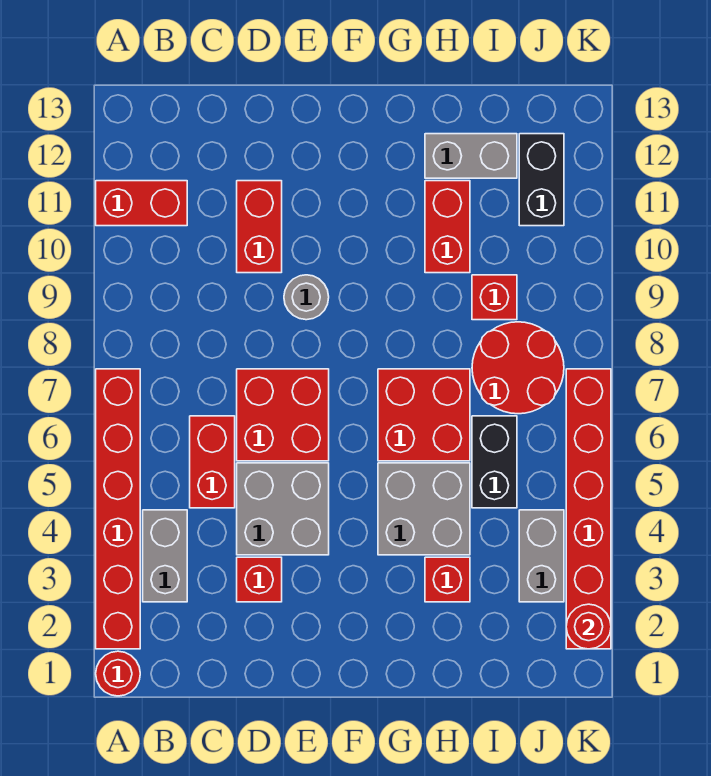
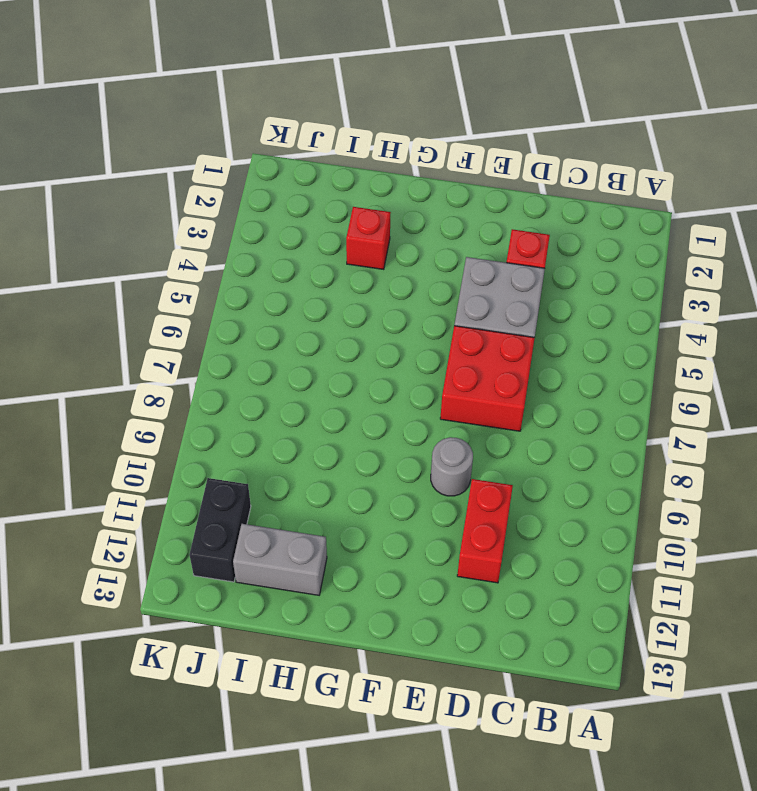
none -> red 1x1 round brick [96,651,140,696]
none -> red 1x6 brick [96,369,140,649]
none -> red 1x2 brick [96,181,187,226]

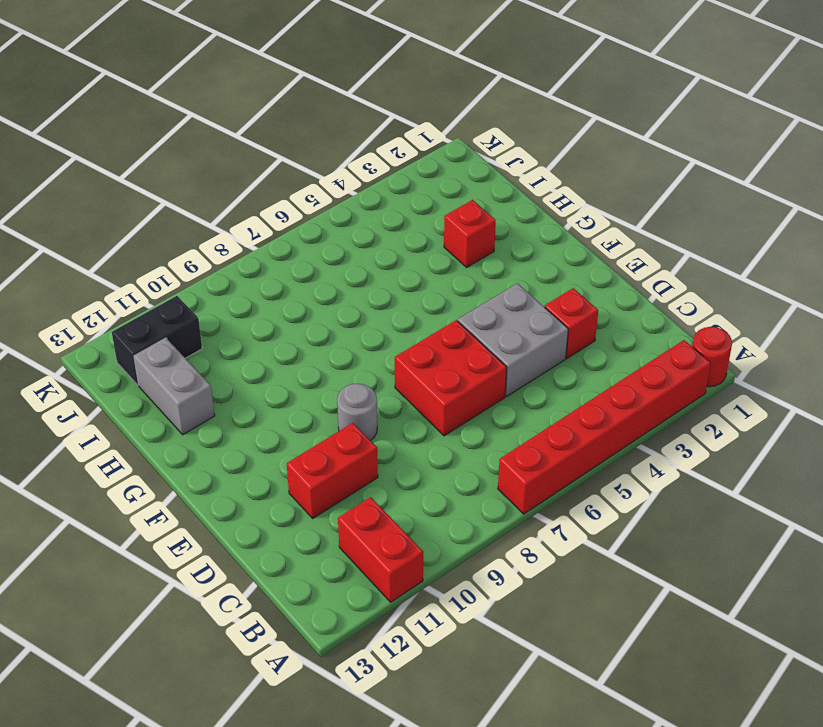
none -> grey 1x2 brick [143,510,187,602]
none -> red 1x2 brick [190,416,235,508]
none -> grey 2x2 brick [378,463,470,555]

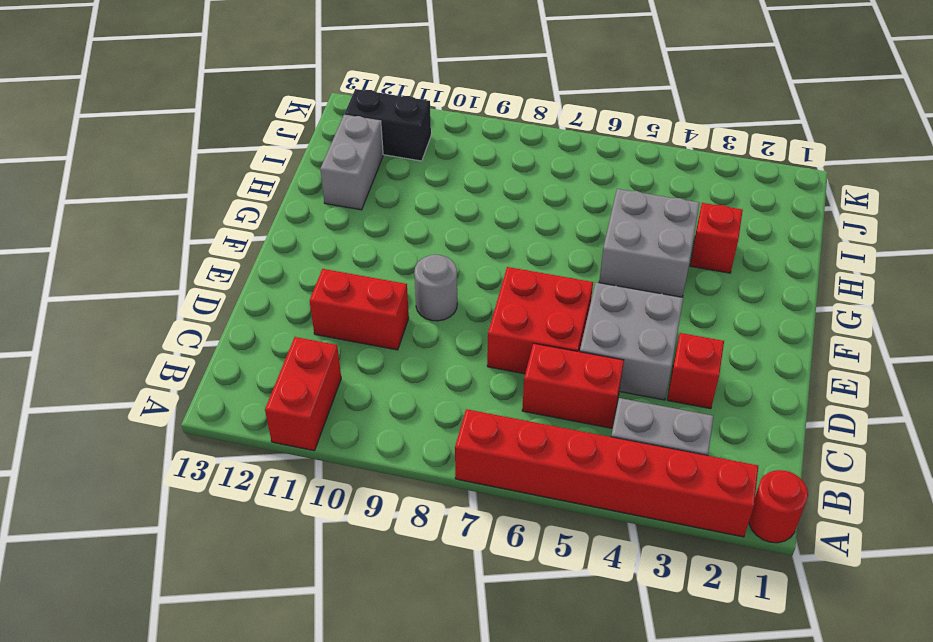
none -> red 2x2 brick [378,369,470,461]
none -> red 1x2 brick [425,181,470,273]
none -> black 1x2 brick [472,416,517,508]

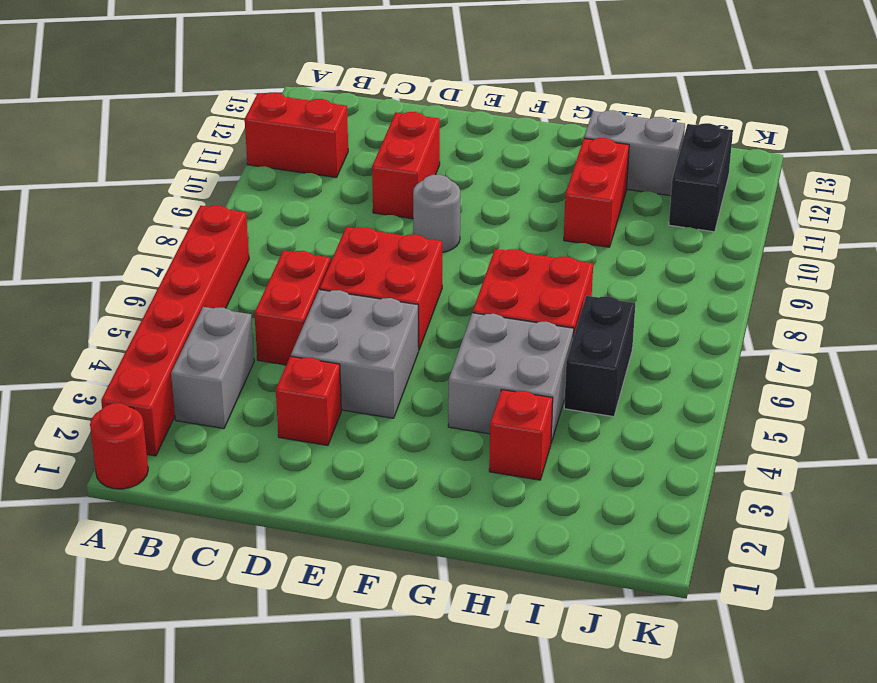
none -> red 2x2 round brick [472,322,564,414]
none -> red 1x1 brick [472,275,517,320]
none -> grey 1x2 brick [519,510,564,602]

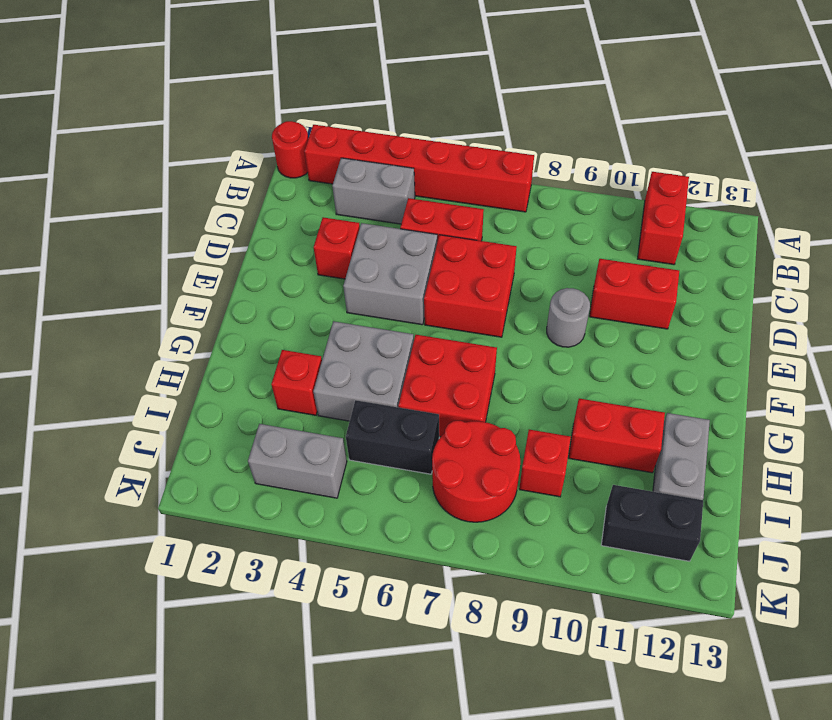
none -> red 1x6 brick [566,369,611,649]
none -> red 1x1 round brick [566,604,611,649]

